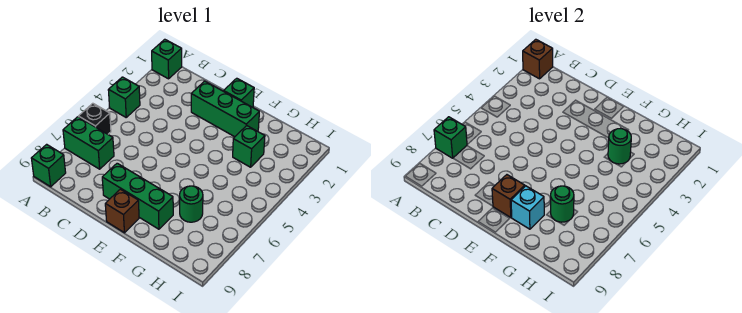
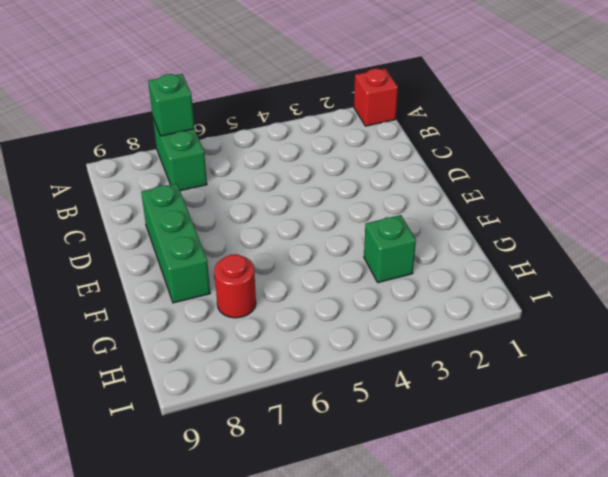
red 1x1 brick [354,69,398,126] -> green 1x1 brick [152,39,182,79]
red 1x1 round brick [214,254,256,318] -> green 1x1 round brick [180,186,203,222]
none -> green 1x1 brick [108,77,140,117]
none -> black 1x1 brick [78,103,111,134]
none -> green 1x1 brick [31,144,66,187]

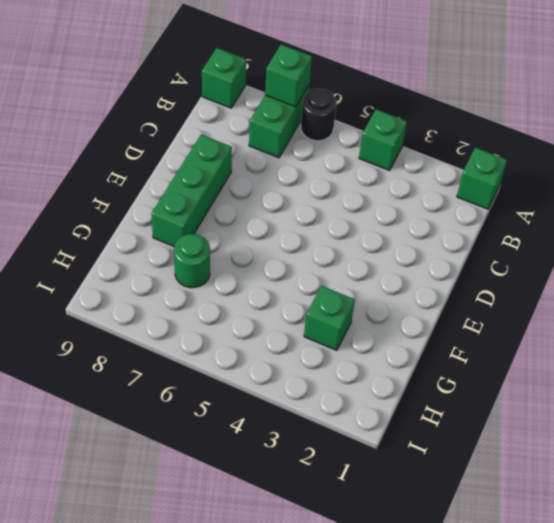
black 1x1 round brick [301,89,336,141] -> black 1x1 brick [78,103,111,134]
none -> green 1x3 brick [191,81,259,137]
none -> green 1x1 brick [224,78,254,107]
none -> brown 1x1 brick [105,189,139,233]

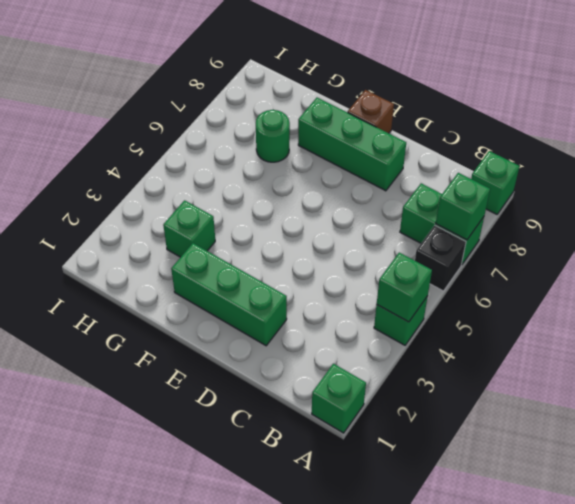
green 1x1 brick [377,253,432,322] -> green 1x1 brick moved to [224,78,254,107]
none -> brown 1x1 brick [523,39,553,79]
none -> brown 1x1 brick [492,175,525,218]
none -> cyan 1x1 brick [511,186,544,229]

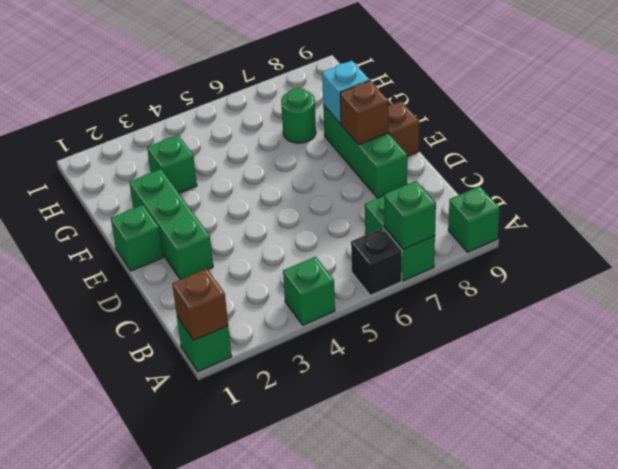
none -> green 1x1 round brick [608,129,631,164]
none -> green 1x1 round brick [551,186,574,222]

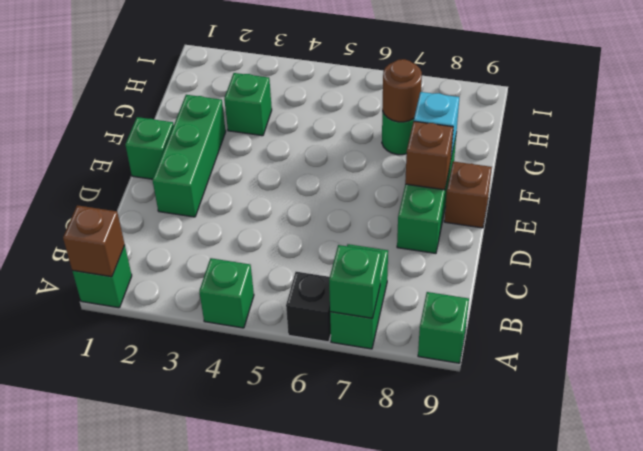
brown 1x1 round brick [382,59,422,122] -> green 1x1 round brick [551,186,574,222]
none -> green 1x1 round brick [608,129,631,164]

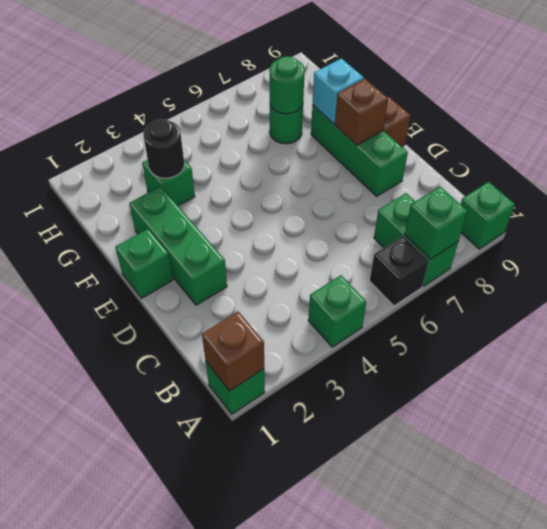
black 1x1 round brick [143,119,185,178] -> green 1x1 round brick [608,129,631,164]

